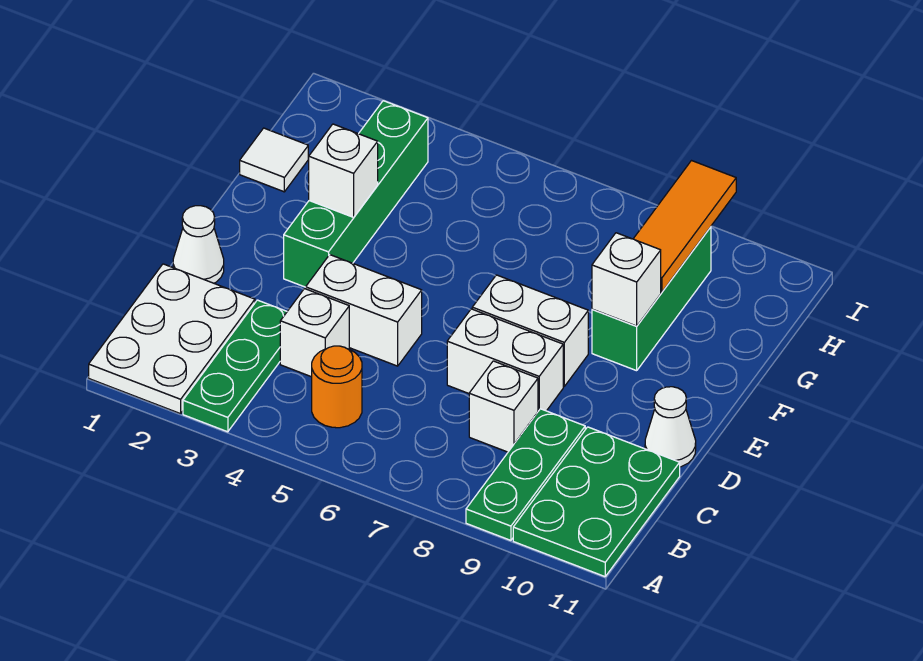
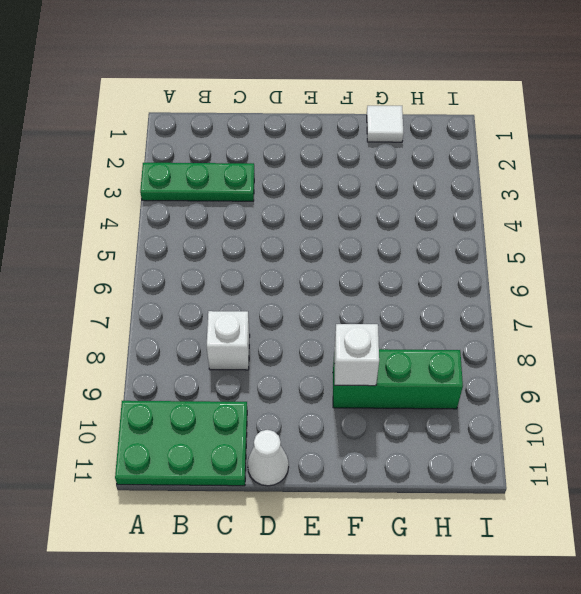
none -> white 2x3 plate [89,264,255,414]
none -> green 1x3 plate [466,409,585,540]
none -> orange 1x1 round brick [312,346,362,428]

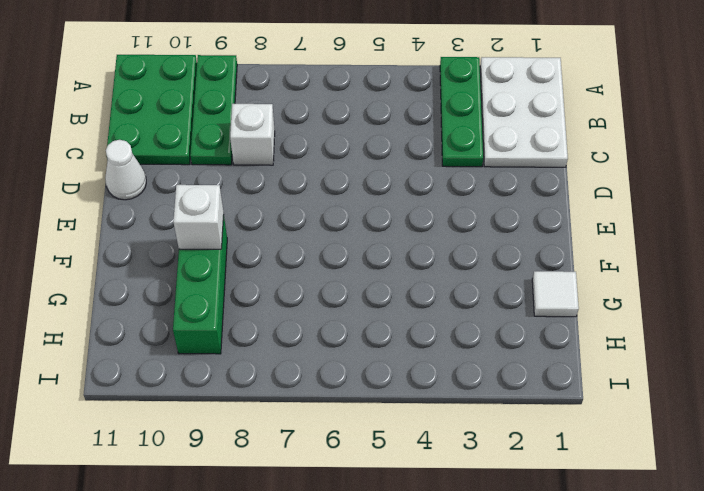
none -> orange 1x1 round brick [312,346,362,428]
none -> white 1x1 brick [280,289,349,377]
none -> white 1x1 cone [173,206,224,283]

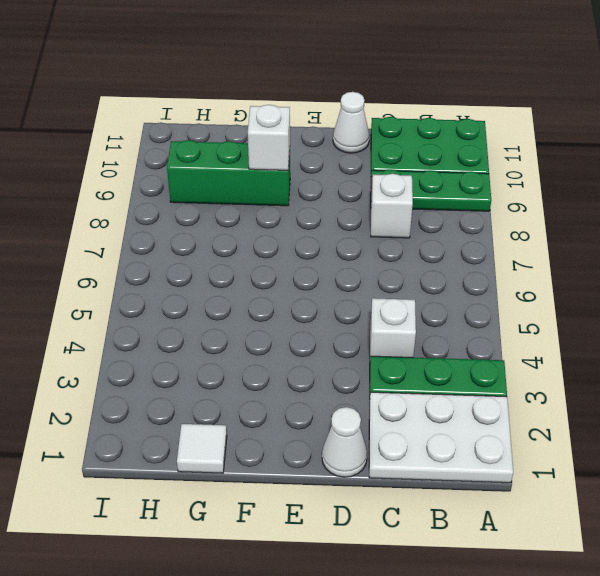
none -> orange 1x1 round brick [312,346,362,428]
none -> white 1x2 brick [306,255,422,366]
none -> white 1x2 brick [447,309,563,411]

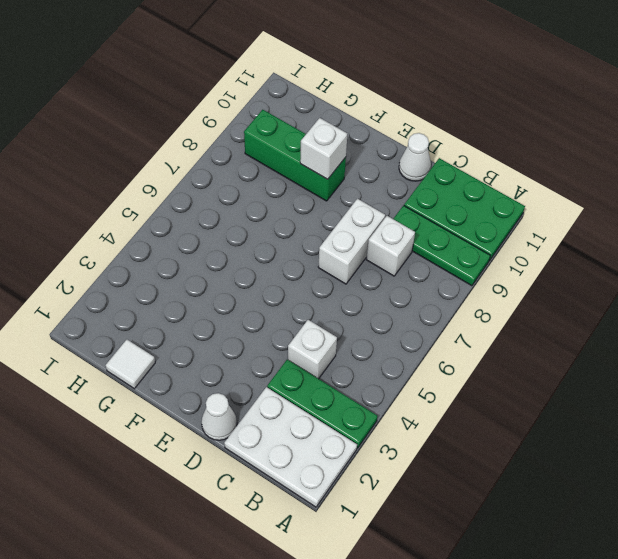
none -> orange 1x1 round brick [312,346,362,428]
none -> white 1x2 brick [306,255,422,366]
none -> green 1x4 brick [284,101,428,287]

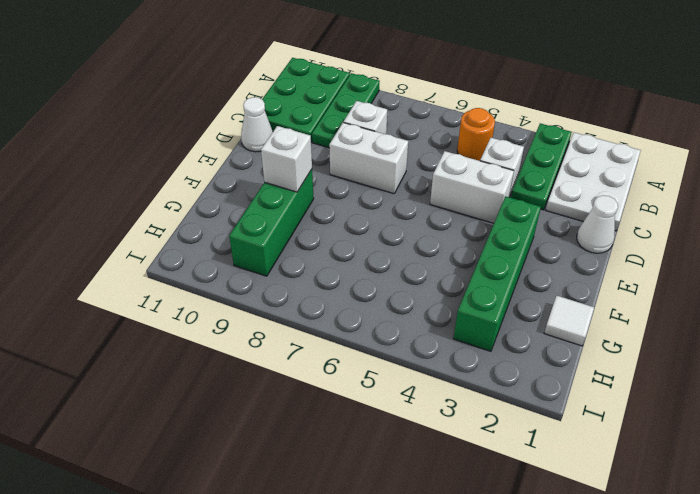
none -> white 1x2 brick [472,275,588,386]
none -> white 1x1 brick [309,124,378,217]
none -> orange 1x3 tile [633,161,736,292]

